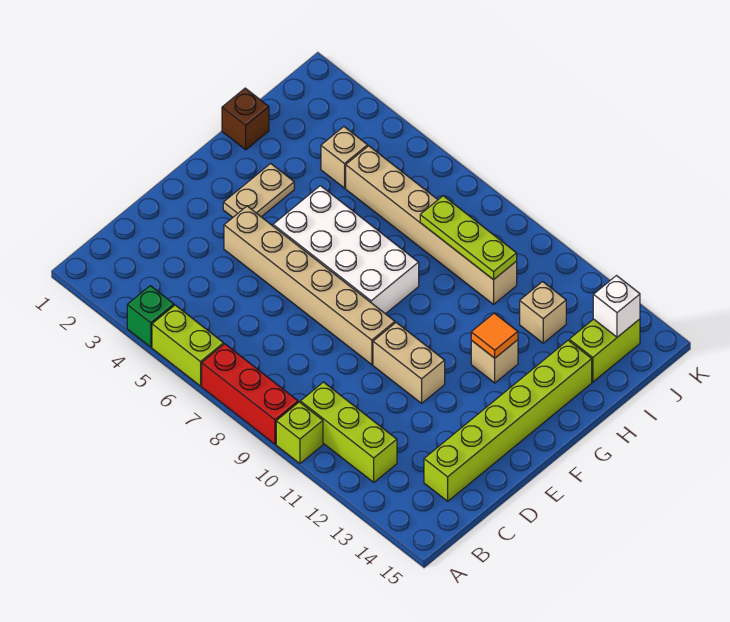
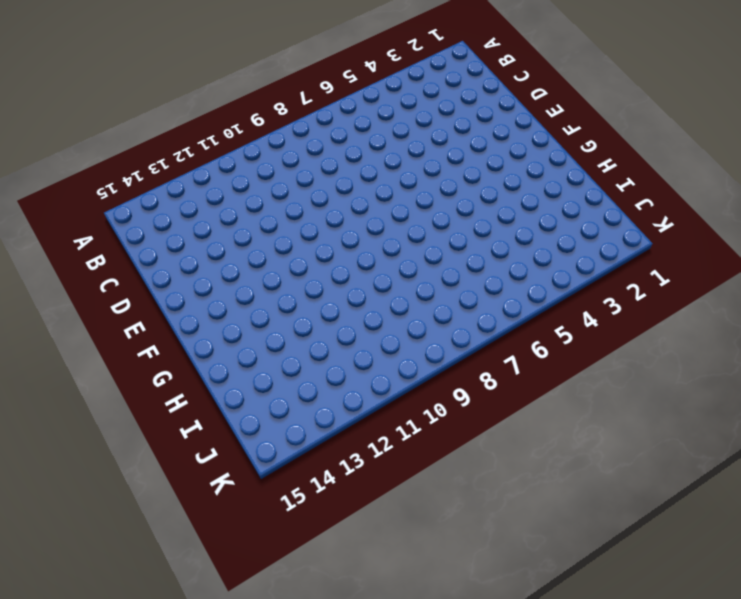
none -> green 1x1 brick [127,286,174,347]
none -> lime 1x2 brick [152,305,224,386]
none -> red 1x3 brick [202,344,298,444]

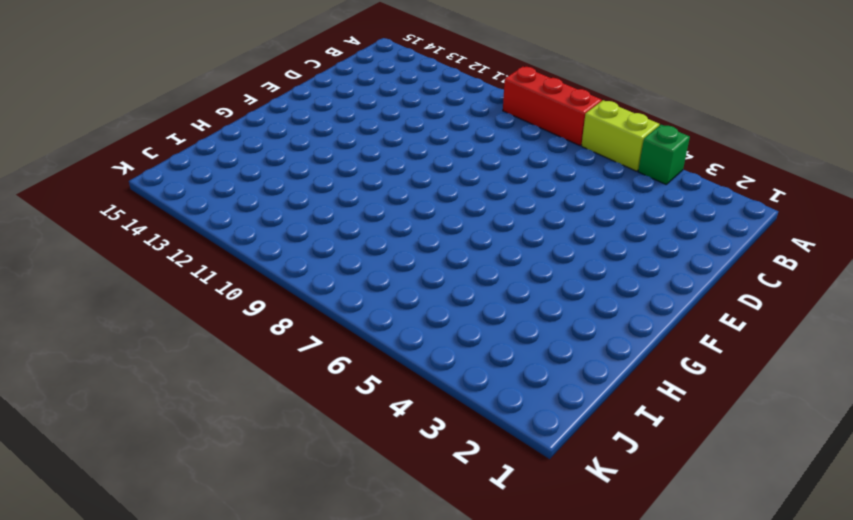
none -> lime 1x1 brick [276,402,323,464]
none -> lime 1x3 brick [300,382,397,482]
none -> lime 1x6 brick [424,340,592,501]

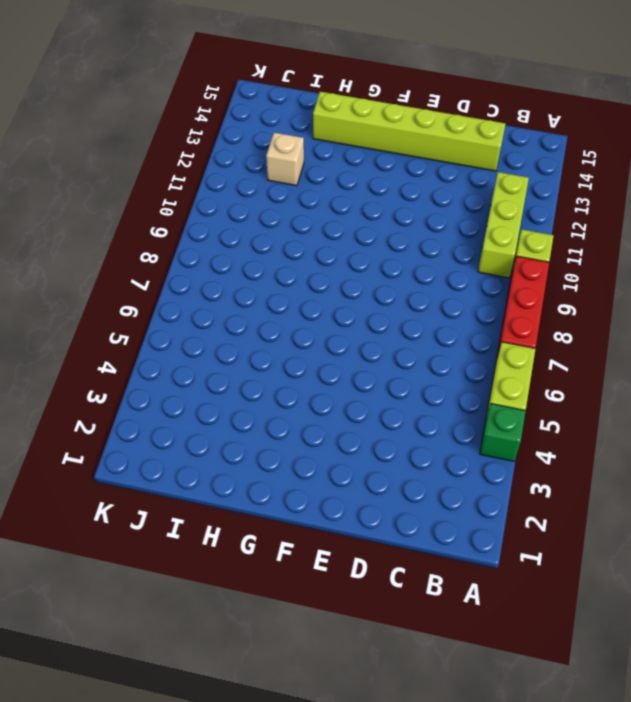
none -> tan 1x6 brick [224,206,395,365]
none -> tan 1x2 brick [373,323,445,403]
none -> tan 1x2 plate [223,163,294,217]

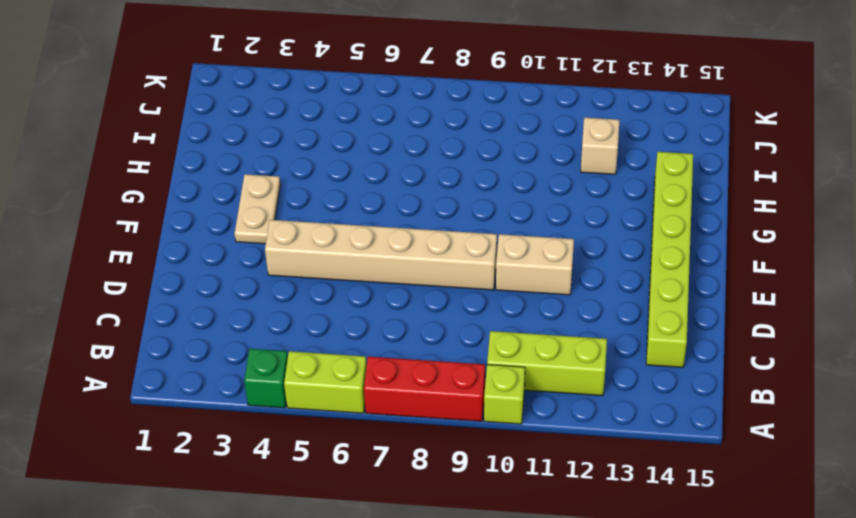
none -> white 2x4 brick [273,186,419,314]
none -> tan 1x1 brick [471,340,518,383]
none -> brown 1x1 brick [222,88,269,150]

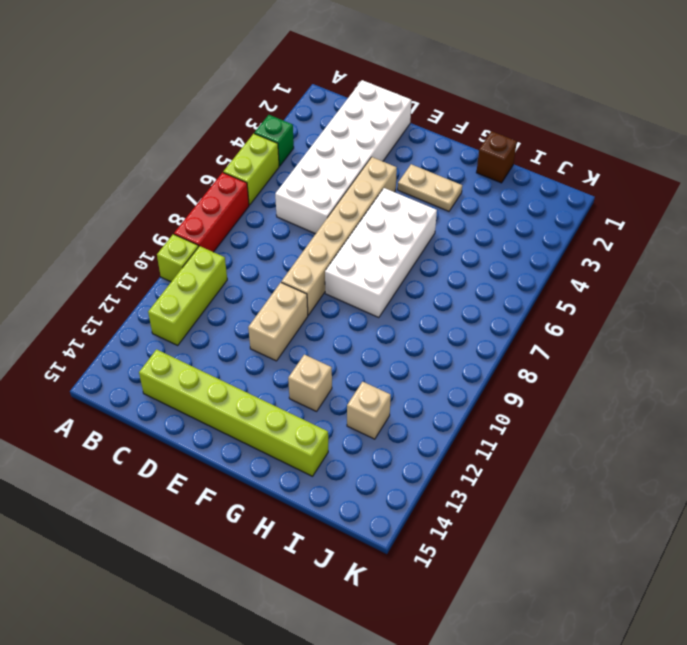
white 2x6 brick [275,80,412,234] -> none
none -> tan 1x1 brick [321,127,368,188]
none -> tan 1x6 brick [346,146,517,304]
none -> lime 1x2 brick [569,319,640,382]

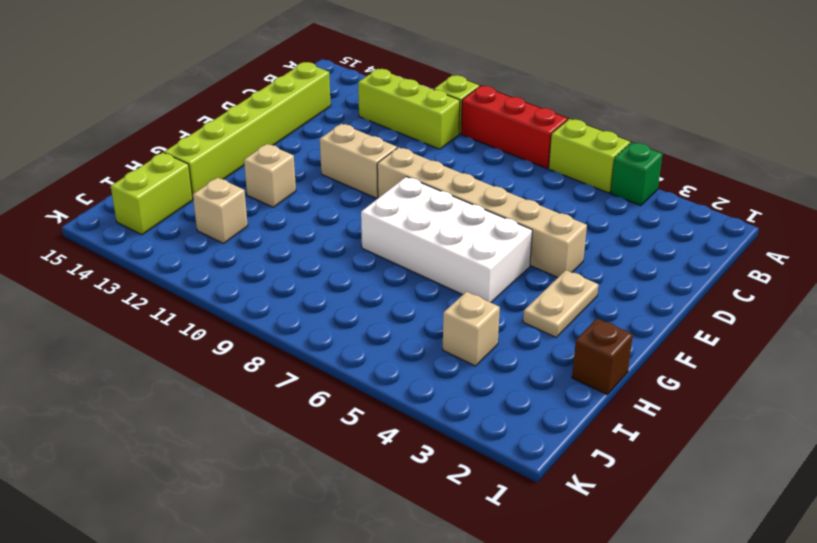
none -> tan 1x6 brick [346,146,517,304]
none -> orange 1x1 tile [471,313,518,358]
none -> lime 1x3 plate [420,196,517,280]

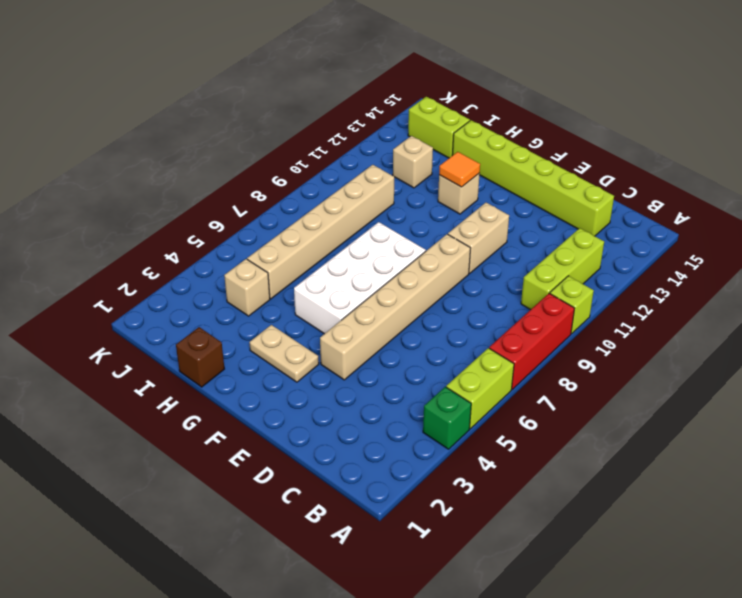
none -> lime 1x3 plate [420,196,517,280]
none -> white 1x1 brick [593,276,640,337]

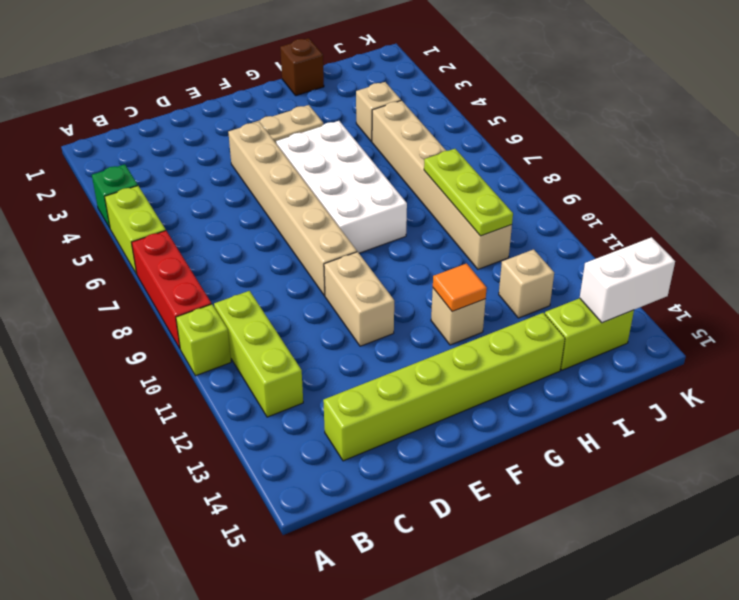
white 1x2 brick [580,237,675,323] -> white 1x1 brick [593,276,640,337]

